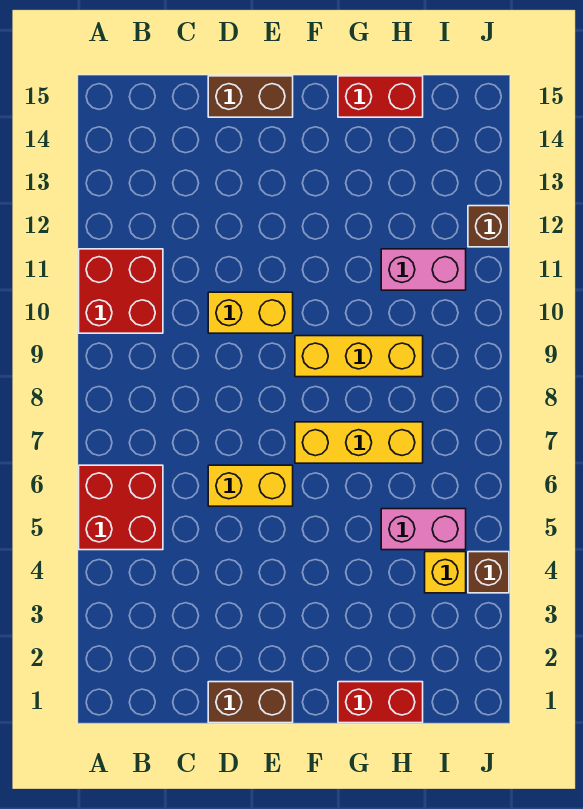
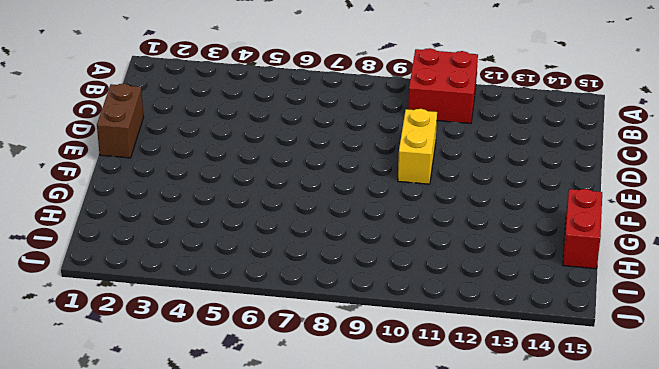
none -> red 2x2 brick [79,465,163,550]
none -> yellow 1x2 brick [208,465,293,506]
none -> brown 1x2 brick [208,76,293,117]

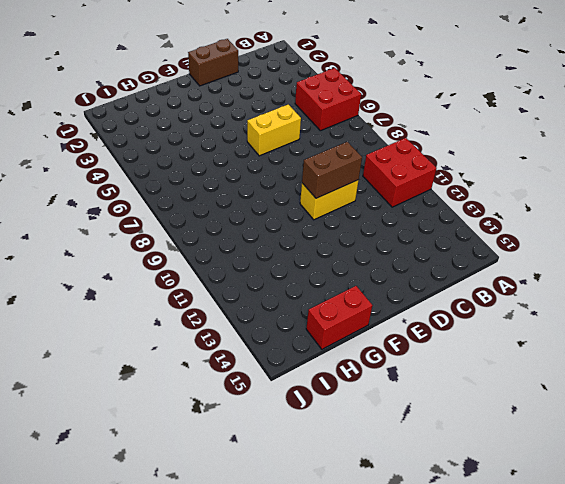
brown 1x2 brick [302,142,362,198] -> brown 1x2 brick moved to [208,76,293,117]
none -> yellow 1x3 brick [295,422,423,463]
none -> yellow 1x3 brick [295,336,423,377]
none -> red 1x2 brick [338,682,423,723]

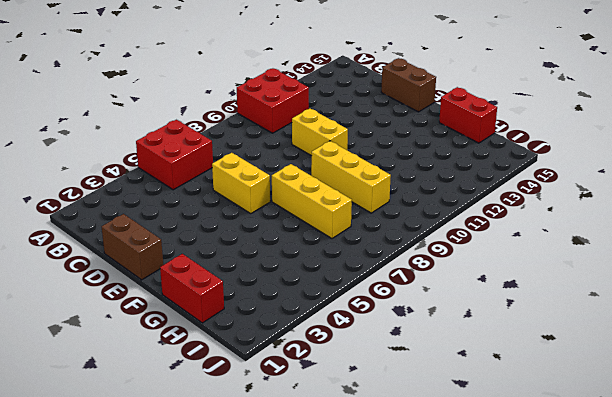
none -> pink 1x2 brick [381,509,466,550]
none -> pink 1x2 brick [381,249,466,290]
none -> yellow 1x1 brick [425,552,466,593]

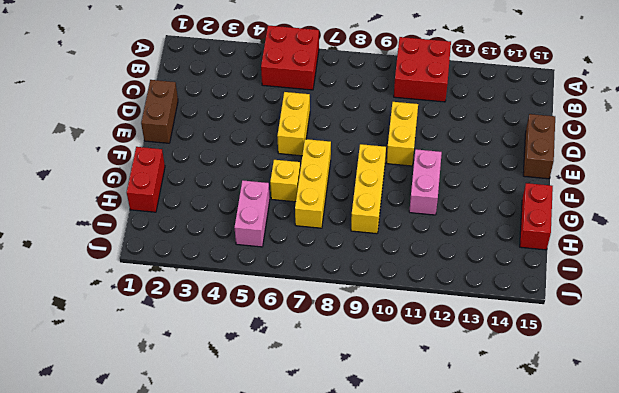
pink 1x2 brick [409,149,442,215] -> pink 1x2 brick moved to [381,249,466,290]
yellow 1x1 brick [270,160,300,202] -> yellow 1x1 brick moved to [425,552,466,593]
none -> brown 1x1 brick [468,552,509,593]
none -> brown 1x1 brick [468,206,509,247]

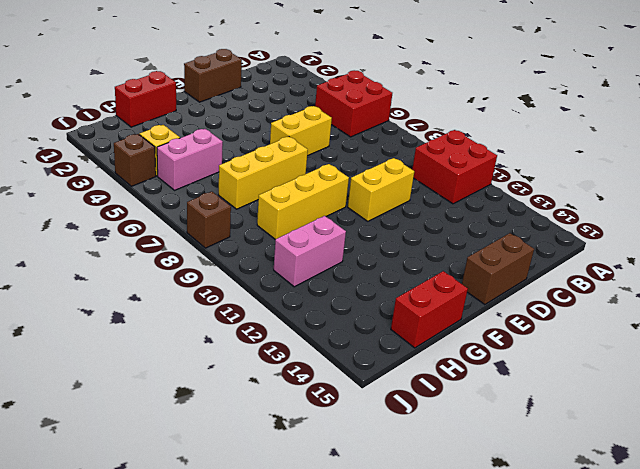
brown 1x1 brick [187,192,231,248] -> brown 1x1 brick moved to [468,206,509,247]

